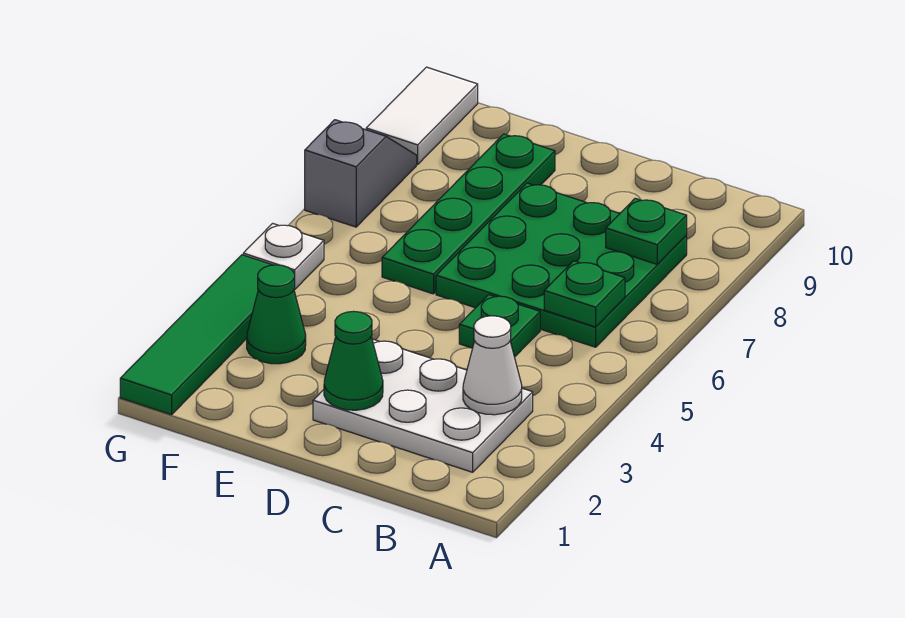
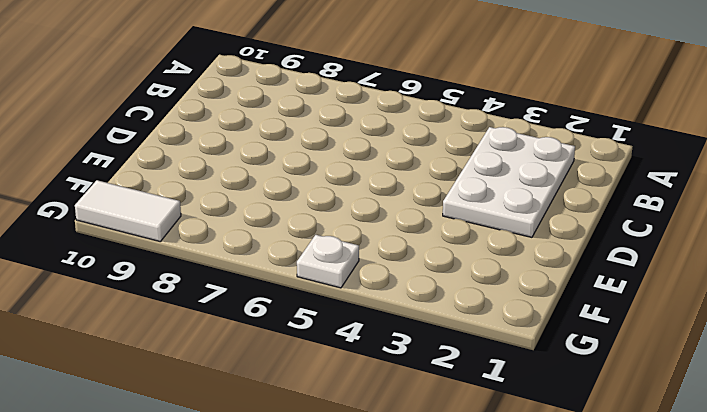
none -> green 3x3 plate [436,183,687,347]
none -> green 1x1 plate [459,295,540,357]
none -> green 1x4 plate [382,134,555,294]

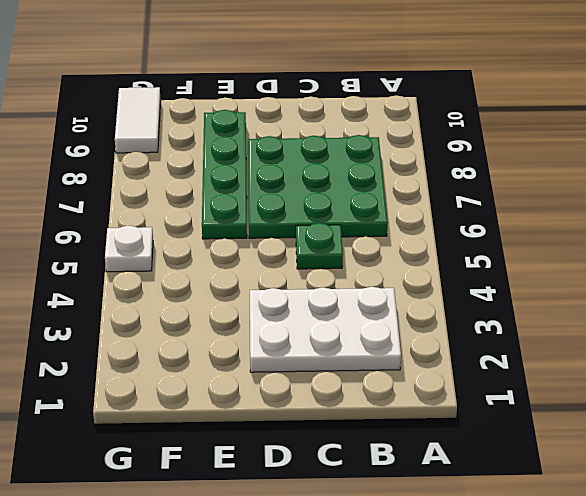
none -> green 1x1 cone [247,265,306,364]
none -> green 1x4 tile [120,255,272,415]
none -> grey 1x2 slope [305,120,416,227]

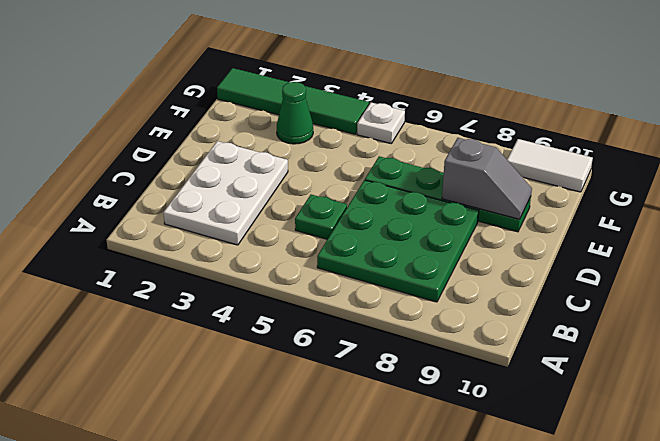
grey 1x2 slope [442,138,532,219] -> grey 1x2 slope moved to [305,120,416,227]
none -> white 1x1 cone [463,316,522,415]
none -> green 1x1 plate [544,261,625,327]
none -> green 1x1 plate [606,198,687,264]

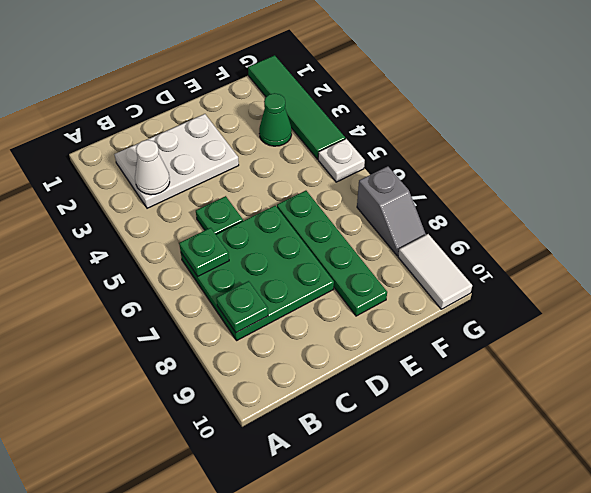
none -> green 1x1 cone [324,311,383,410]

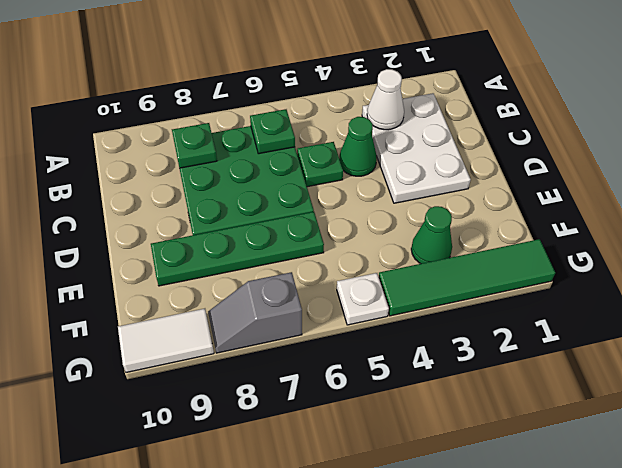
green 1x1 cone [339,117,377,176] -> green 1x1 cone moved to [324,311,383,410]

